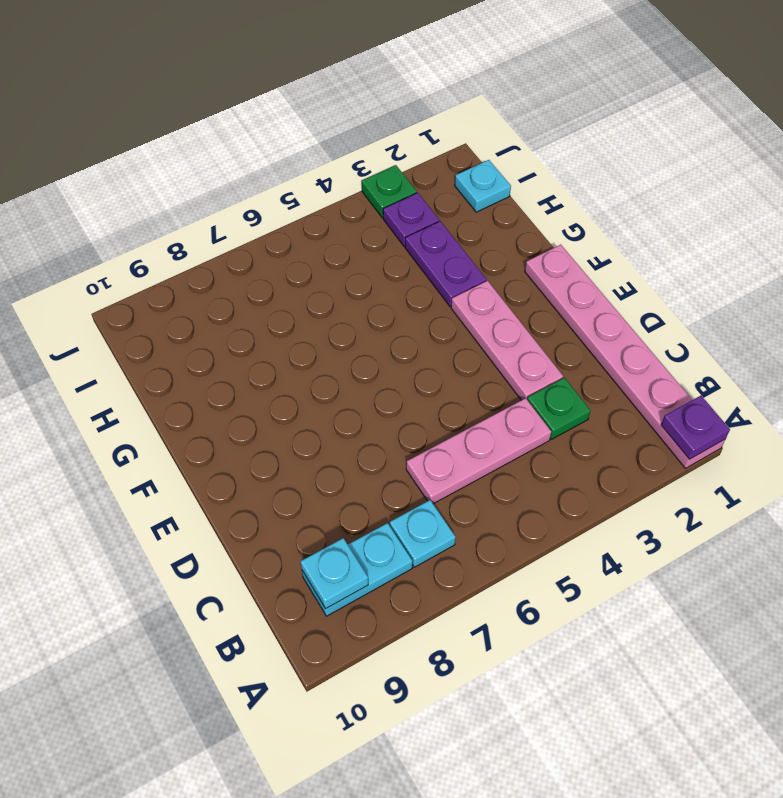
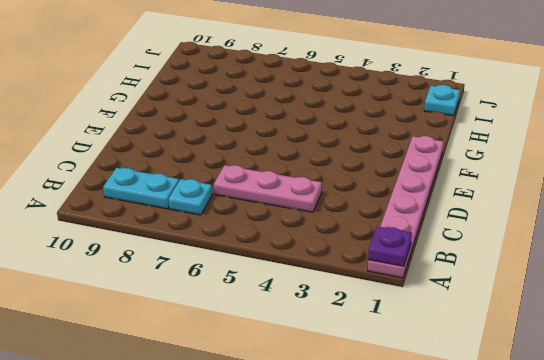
none -> green 1x1 plate [527,378,590,439]
none -> pink 1x3 plate [451,281,563,400]
none -> purple 1x2 plate [405,221,486,307]

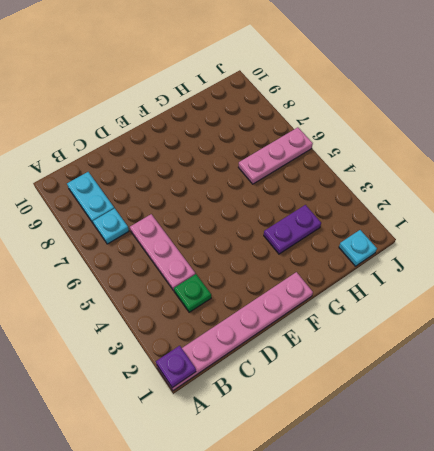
pink 1x3 plate [238,127,313,184] -> pink 1x3 plate moved to [451,281,563,400]
none -> purple 1x1 plate [383,193,439,246]
none -> green 1x1 plate [362,165,417,218]
none -> cyan 1x1 plate [300,538,368,609]

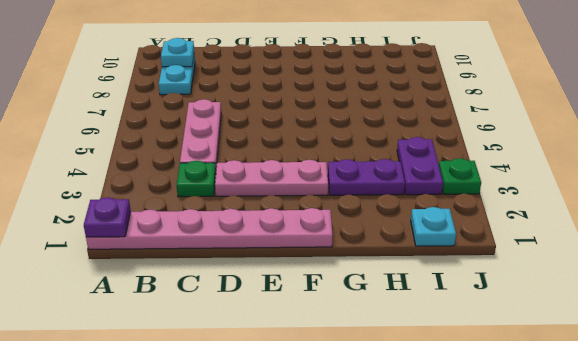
purple 1x2 plate [397,137,443,195] -> purple 1x1 plate [383,193,439,246]
none -> cyan 1x1 plate [390,500,456,567]

